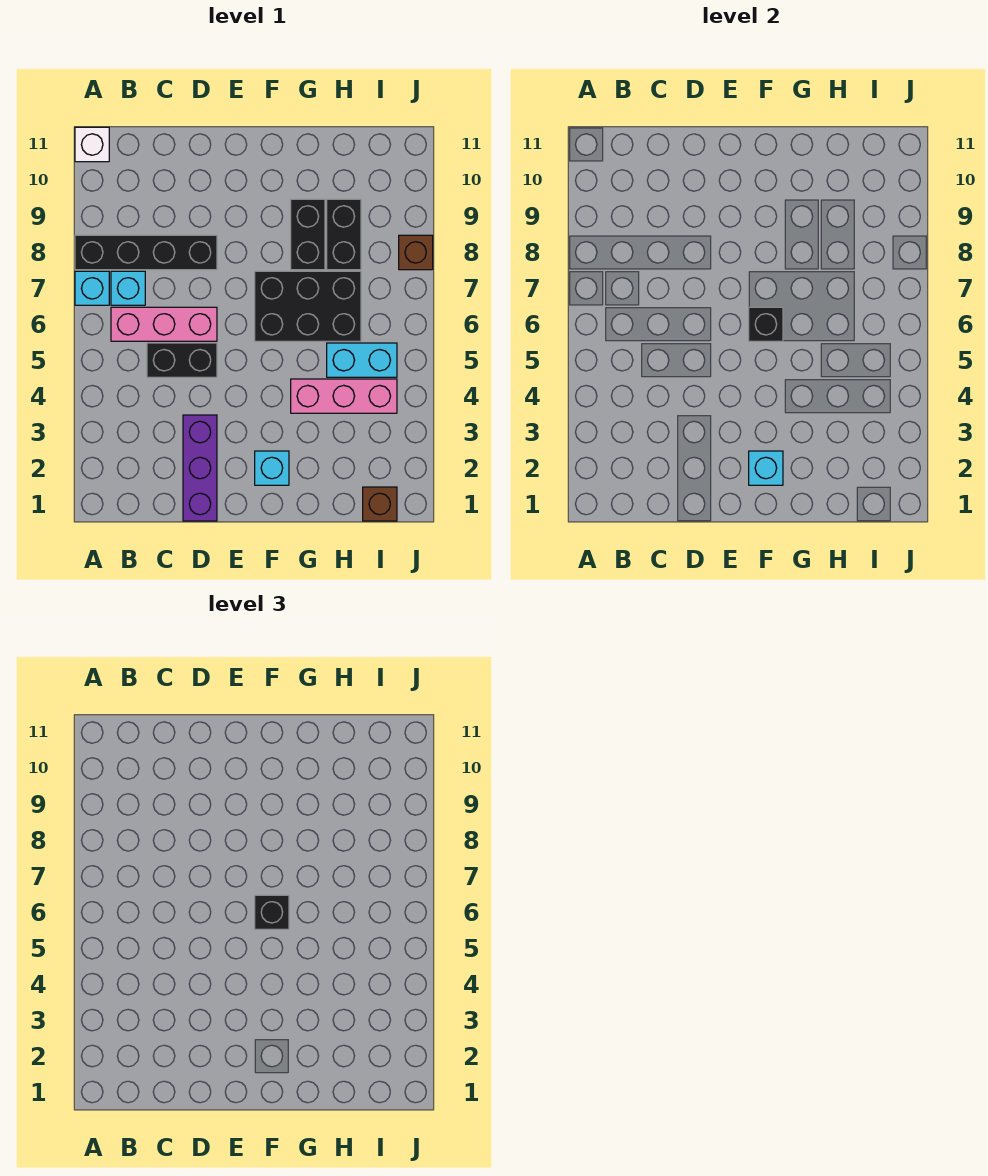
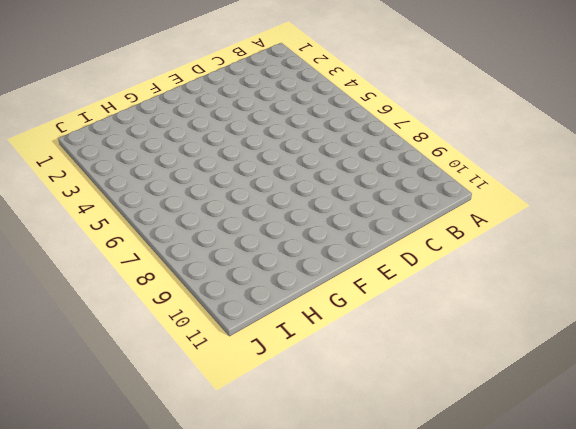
none -> cyan 1x1 brick [75,271,109,305]
none -> black 1x4 brick [75,235,217,270]
none -> white 1x1 brick [75,127,109,162]

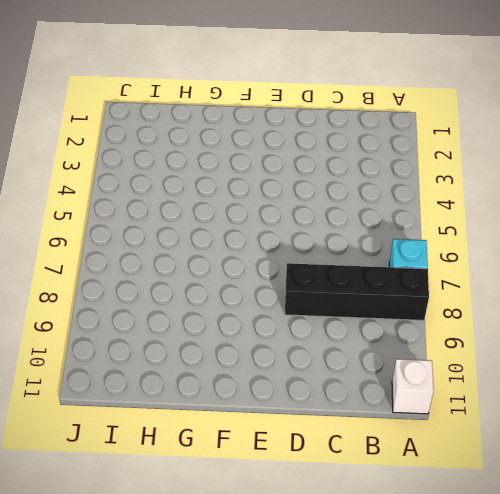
none -> pink 1x3 brick [111,307,217,341]
none -> cyan 1x1 brick [111,271,145,305]
none -> black 1x2 brick [147,343,217,377]

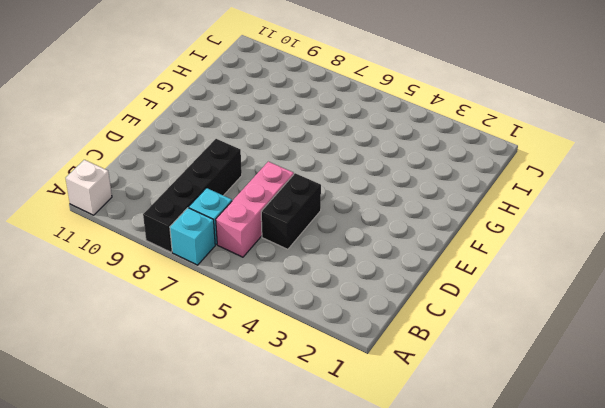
none -> purple 1x3 brick [183,415,217,521]
none -> cyan 1x1 brick [255,451,289,485]
none -> black 2x3 brick [255,271,361,341]

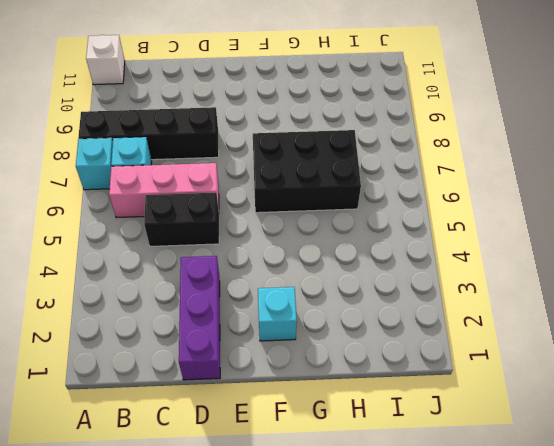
none -> pink 1x3 brick [291,379,397,413]
none -> black 1x2 brick [291,199,325,270]
none -> cyan 1x2 brick [327,343,397,377]

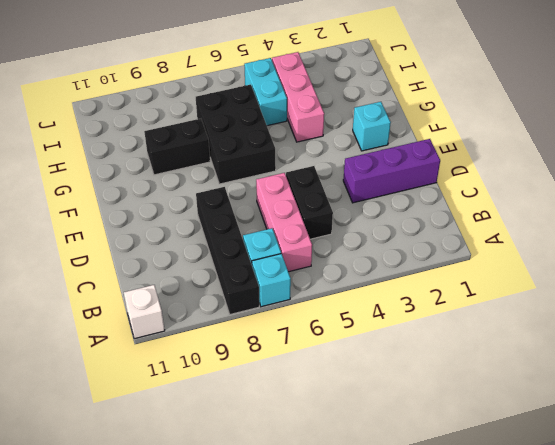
none -> black 1x2 brick [327,199,361,270]
none -> brown 1x1 brick [363,487,397,521]
none -> brown 1x1 brick [399,235,433,270]

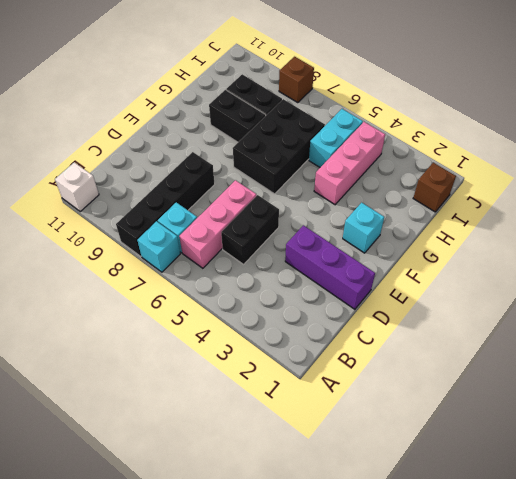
none -> cyan 1x1 brick [749,451,783,485]
none -> black 1x1 brick [749,307,783,341]
none -> black 1x1 brick [255,895,289,929]

